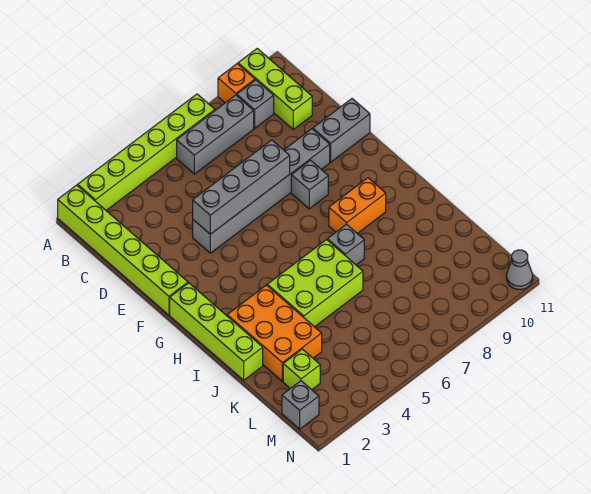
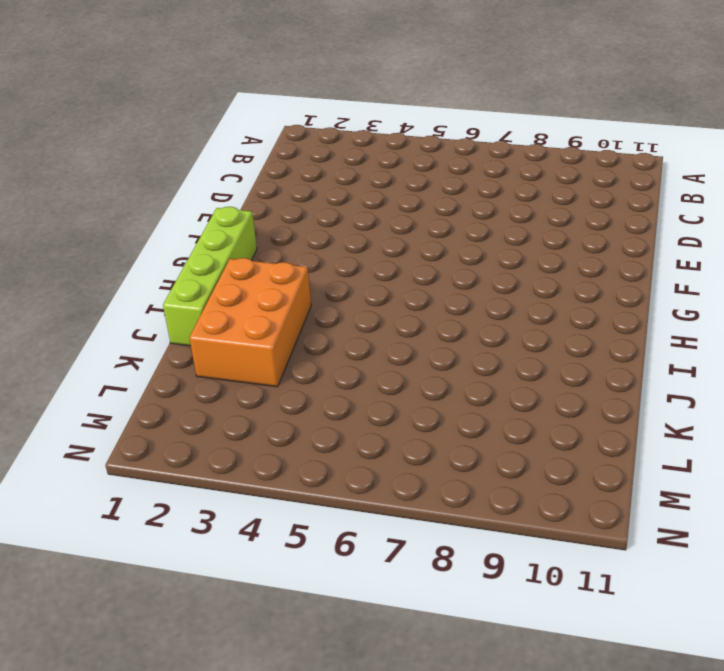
none -> lime 1x6 brick [58,185,188,315]
none -> lime 1x6 brick [78,94,215,210]
none -> orange 1x1 brick [218,64,255,103]

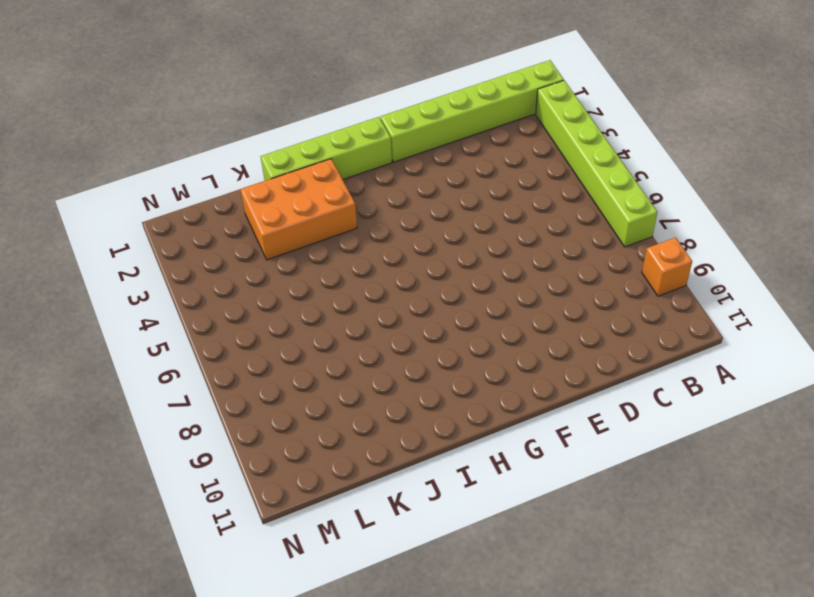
none -> lime 1x3 brick [238,49,312,129]
none -> grey 1x3 brick [177,95,254,174]
none -> grey 1x1 brick [237,80,274,128]

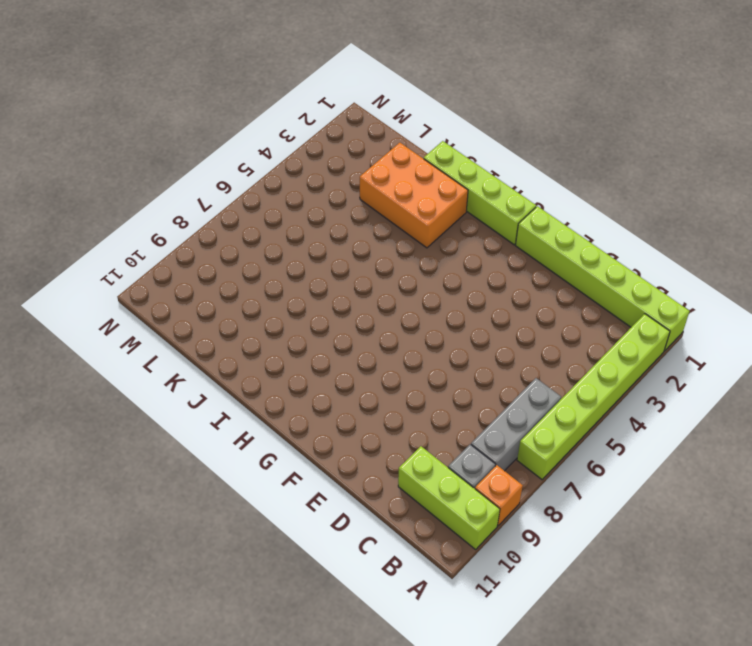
none -> grey 1x6 brick [193,129,330,253]
none -> grey 1x2 brick [313,99,370,162]
none -> grey 1x1 brick [291,160,328,209]

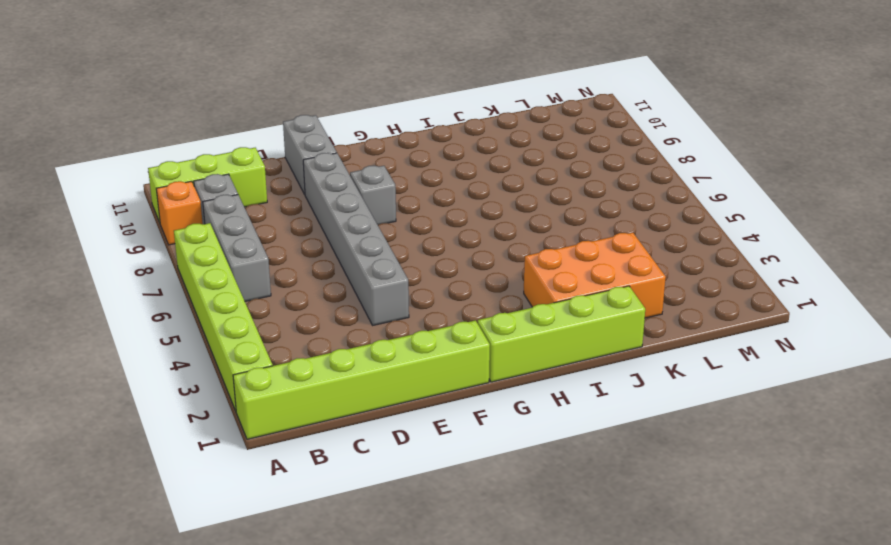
none -> orange 1x2 brick [329,178,386,233]
none -> lime 2x3 brick [267,240,363,327]
none -> grey 1x1 brick [328,224,364,265]

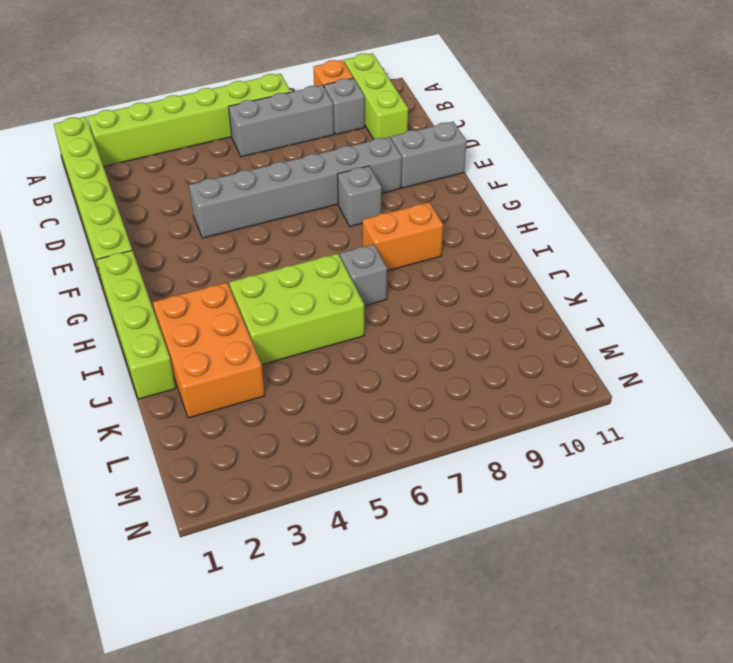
none -> lime 1x1 brick [283,349,320,390]
none -> grey 1x1 brick [282,381,319,429]
none -> grey 1x1 cone [507,250,533,289]

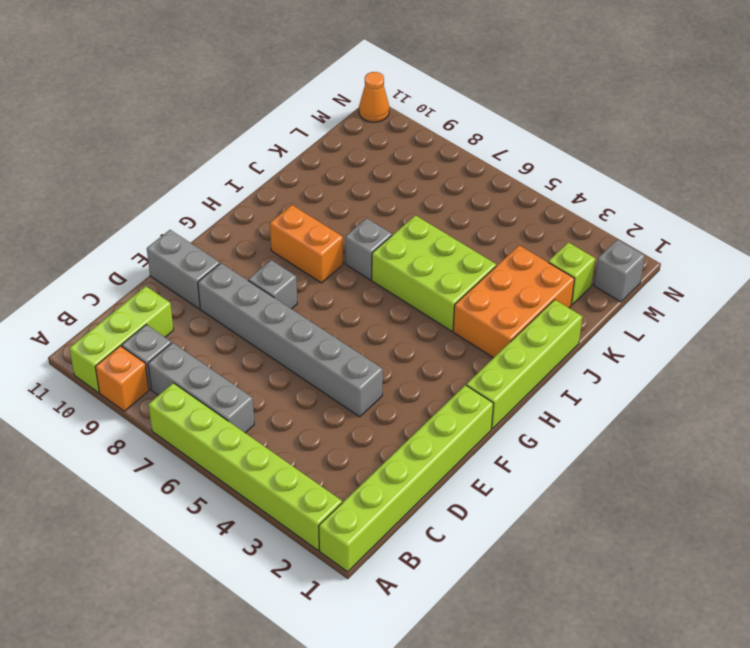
orange 1x1 cone [359,72,389,122] -> grey 1x1 cone [507,250,533,289]
none -> grey 1x4 brick [193,140,290,234]

